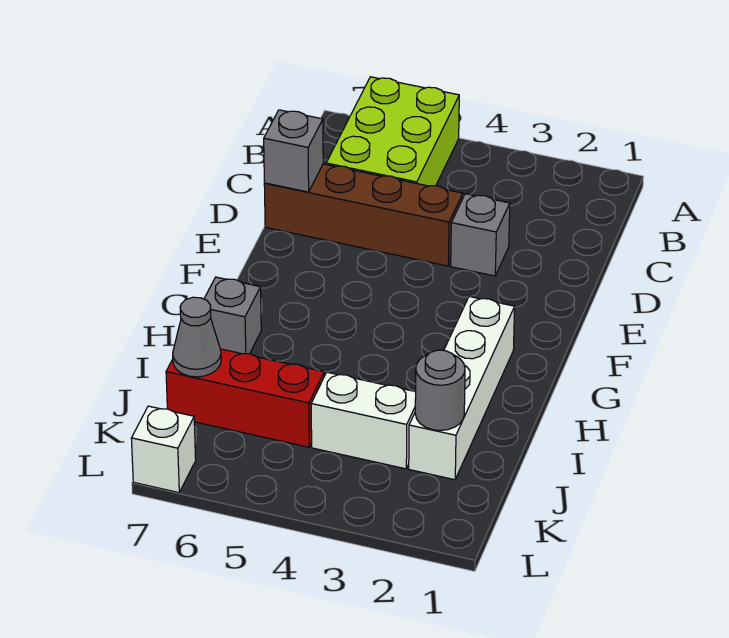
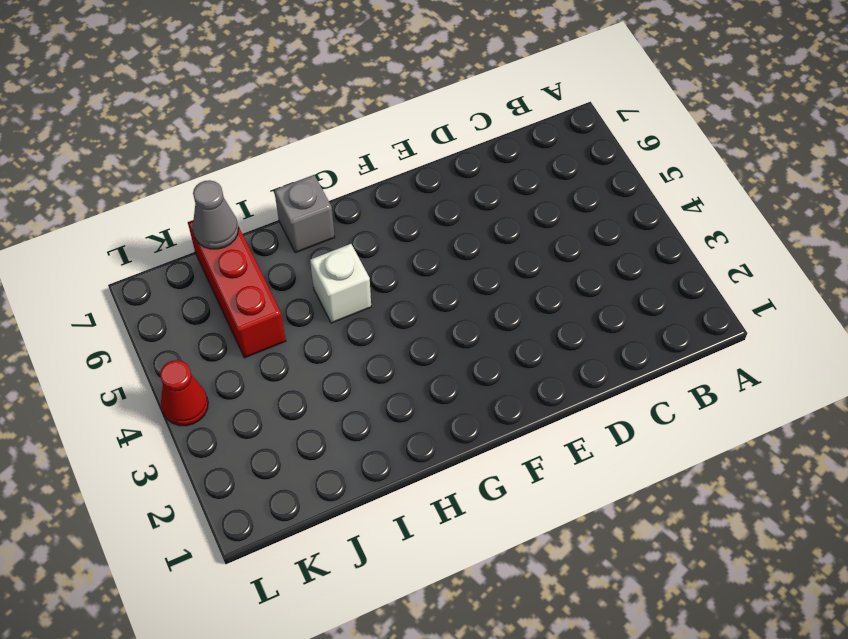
white 1x1 brick [310,244,371,323] -> white 1x1 brick moved to [131,406,196,493]
red 1x1 cone [160,360,208,426] -> none
none -> lime 2x3 brick [326,77,459,186]
none -> grey 1x1 brick [451,194,510,276]

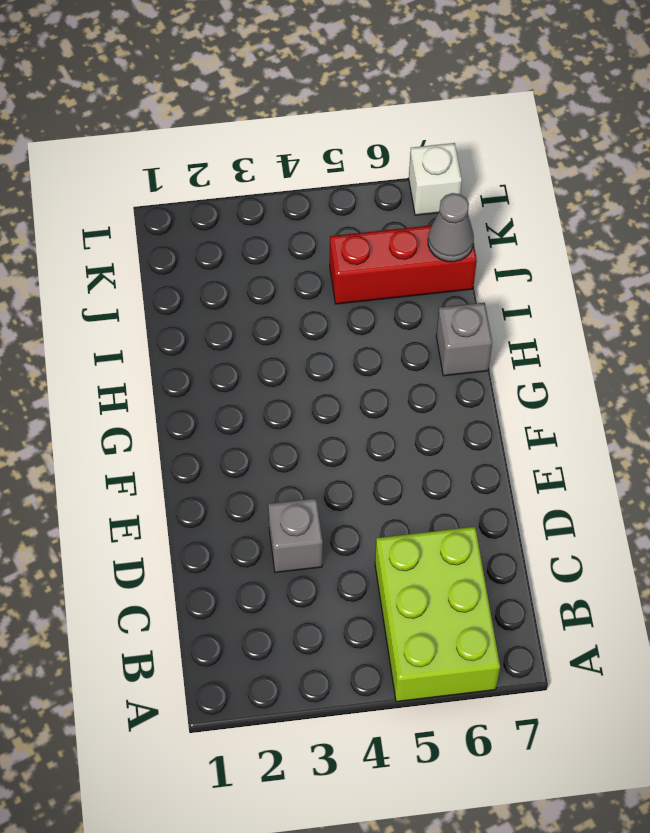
none -> brown 1x4 brick [264,164,463,266]
none -> white 1x4 brick [409,297,515,480]

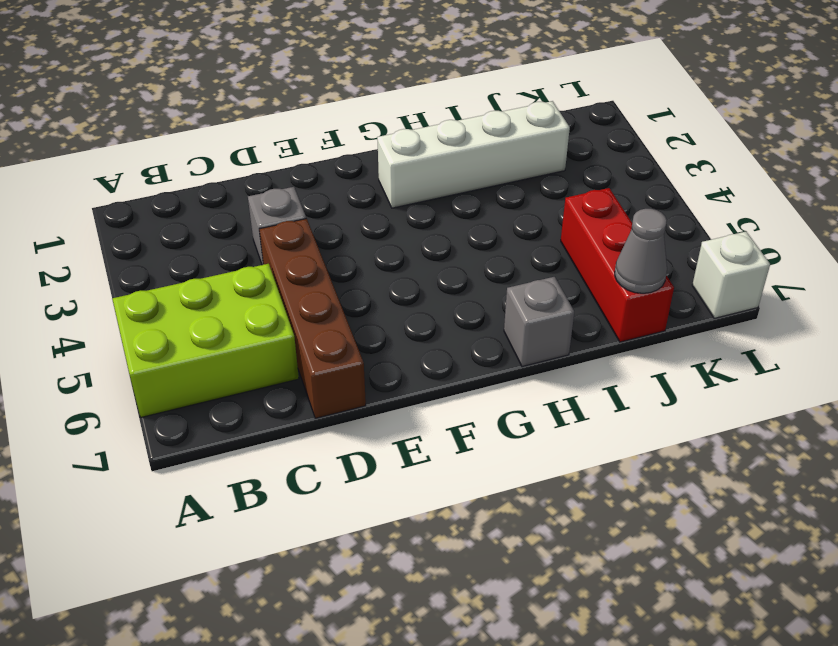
none -> white 1x2 brick [311,372,416,469]
none -> grey 1x1 brick [264,110,323,192]

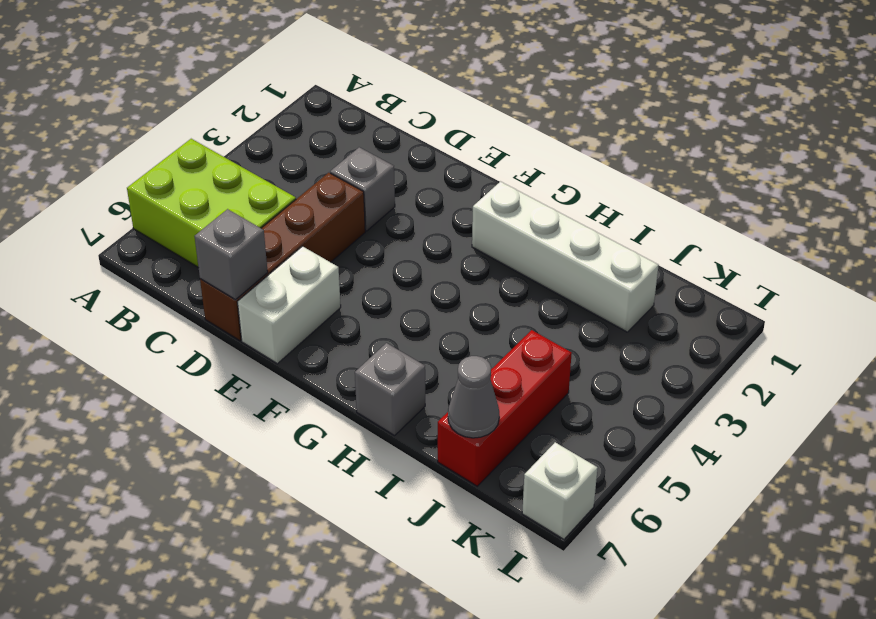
white 1x2 brick [237,246,341,364] -> white 1x2 brick moved to [311,372,416,469]
none -> grey 1x1 round brick [415,350,465,431]

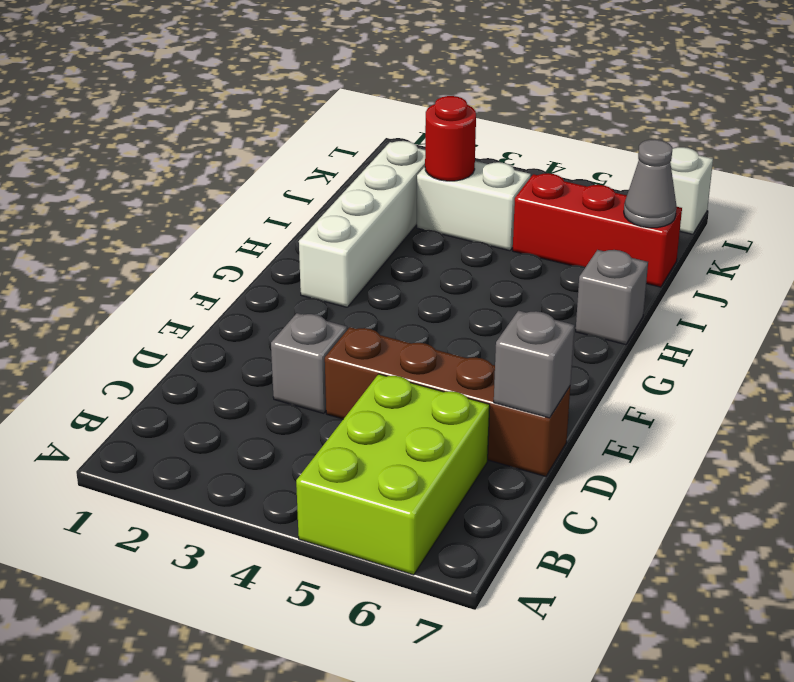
red 1x1 round brick [425,96,476,181] -> none
none -> grey 1x1 round brick [415,350,465,431]

